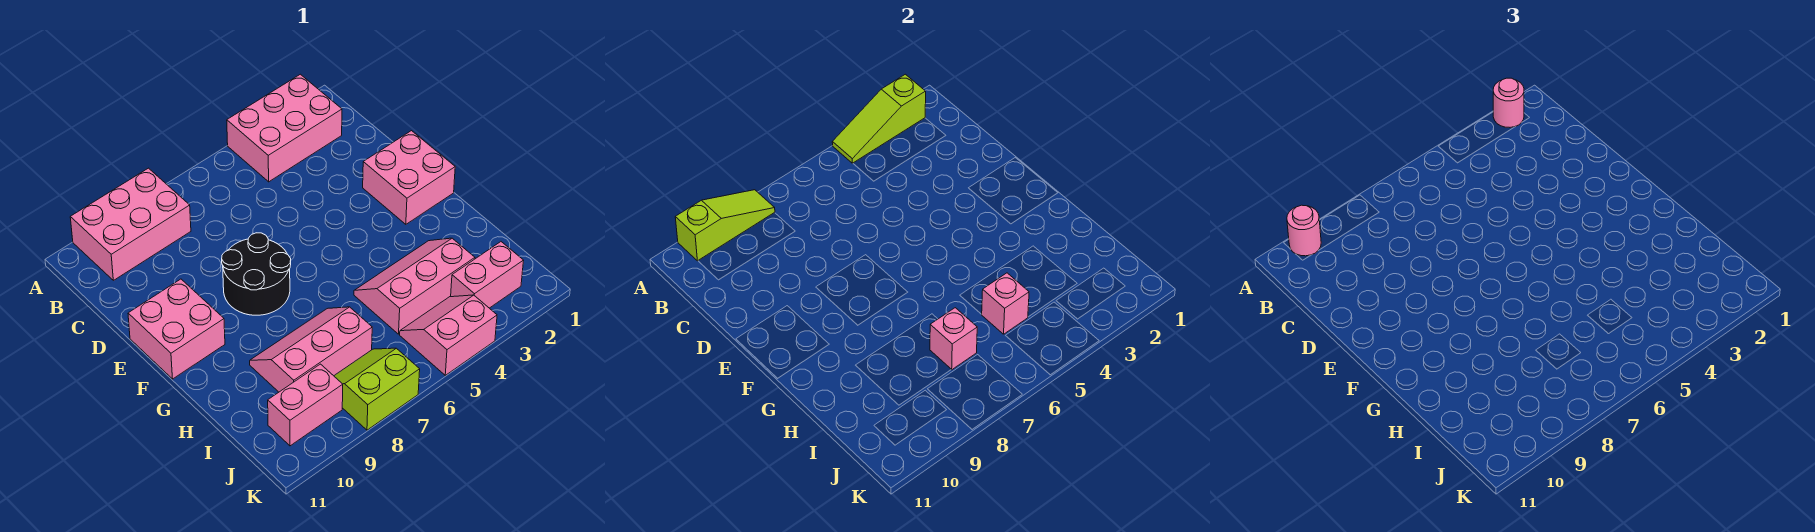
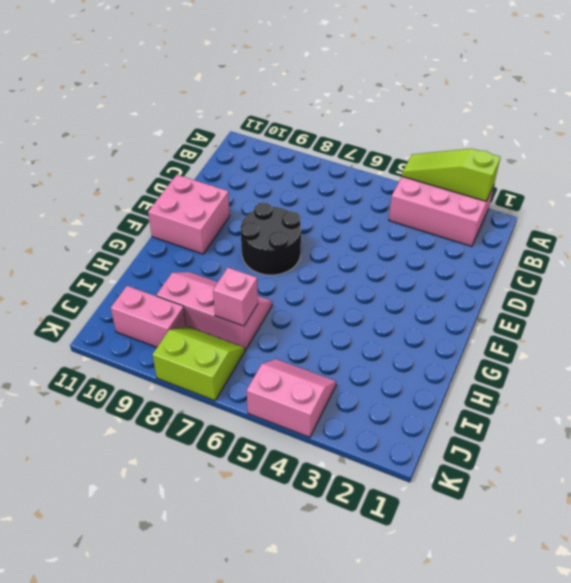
none -> pink 2x3 brick [70,168,191,280]
none -> pink 2x2 brick [363,131,455,224]
none -> pink 2x3 slope [354,238,475,334]

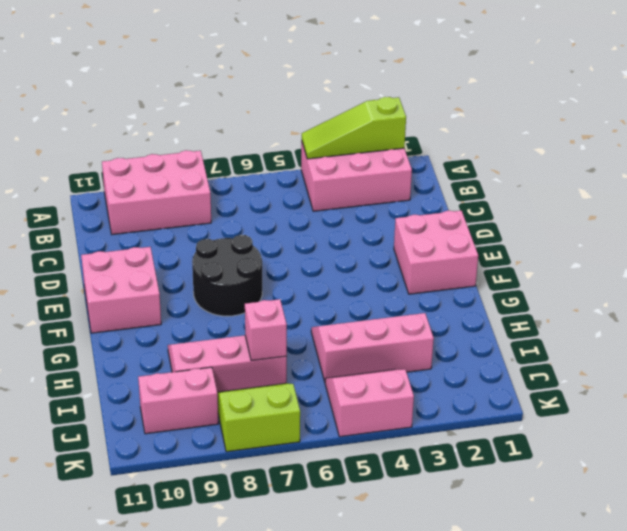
none -> pink 1x2 brick [451,242,524,308]
none -> lime 1x3 slope [675,190,775,261]
none -> pink 1x1 brick [982,273,1029,334]

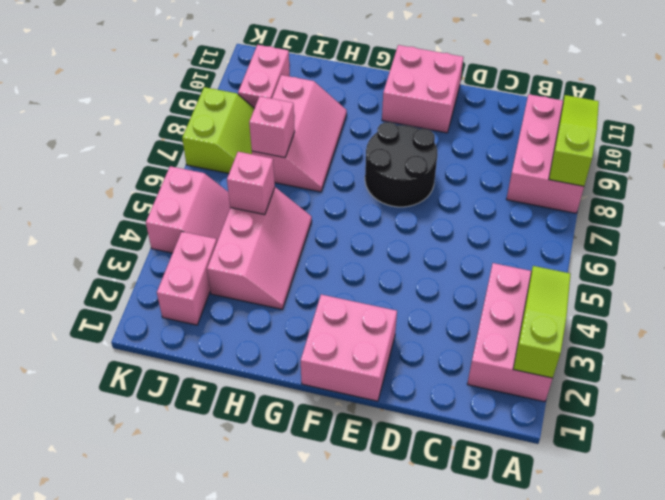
lime 1x3 slope [549,95,599,186] -> lime 1x3 slope turned to [675,190,775,261]
none -> pink 1x1 round brick [1493,78,1524,127]
none -> pink 1x1 round brick [1287,205,1321,256]

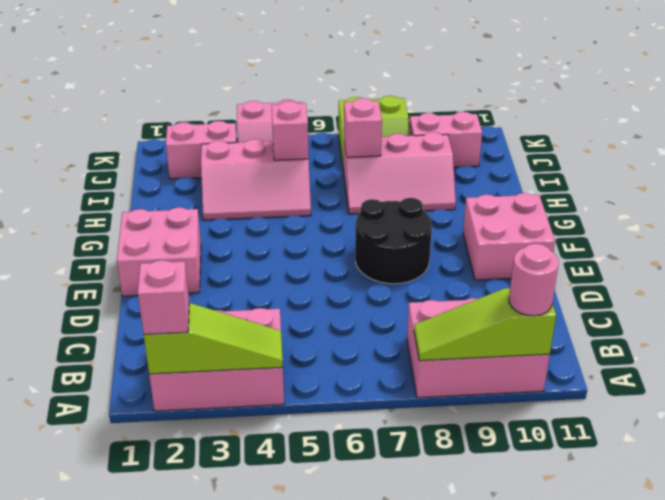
pink 1x1 brick [138,260,189,334] -> pink 1x1 round brick [1493,78,1524,127]

